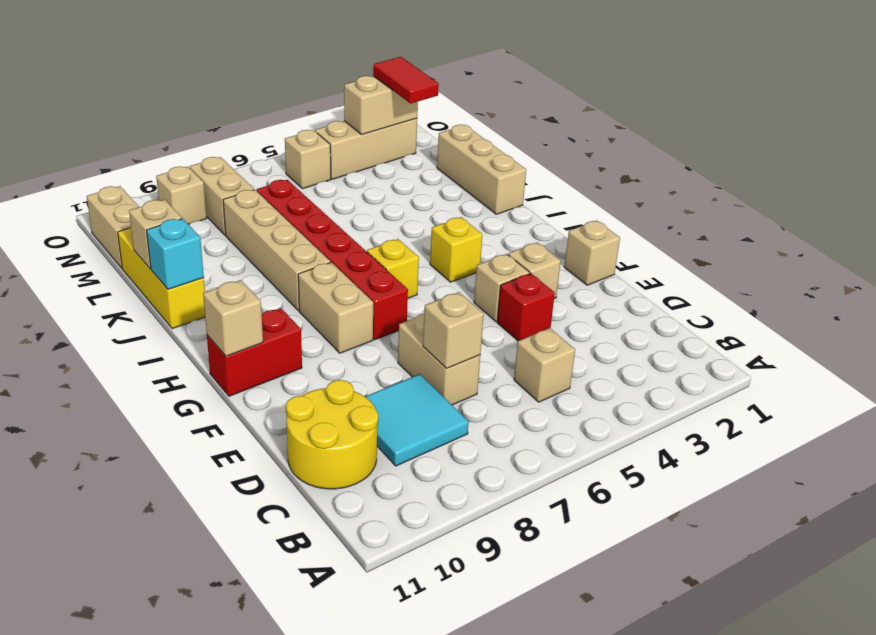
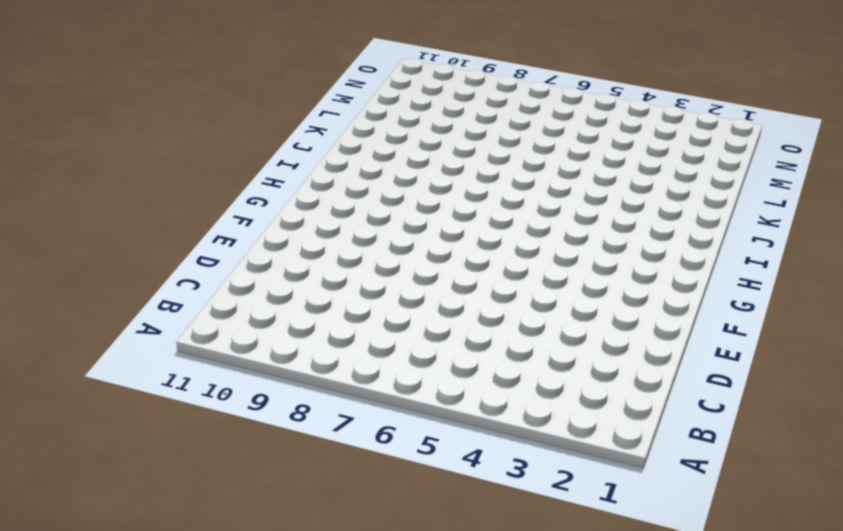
none -> tan 1x1 brick [514,328,575,402]
none -> cyan 2x2 tile [365,374,469,466]
none -> yellow 2x2 round brick [286,380,378,489]

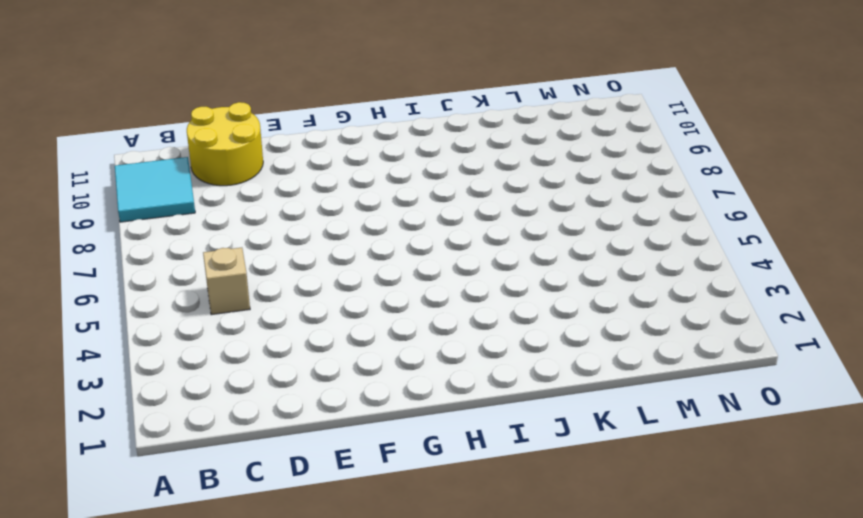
cyan 2x2 tile [115,157,195,222] -> cyan 2x2 tile moved to [365,374,469,466]
none -> tan 1x2 brick [398,314,480,405]
none -> red 1x1 brick [497,273,555,341]
none -> tan 1x1 brick [564,221,620,285]

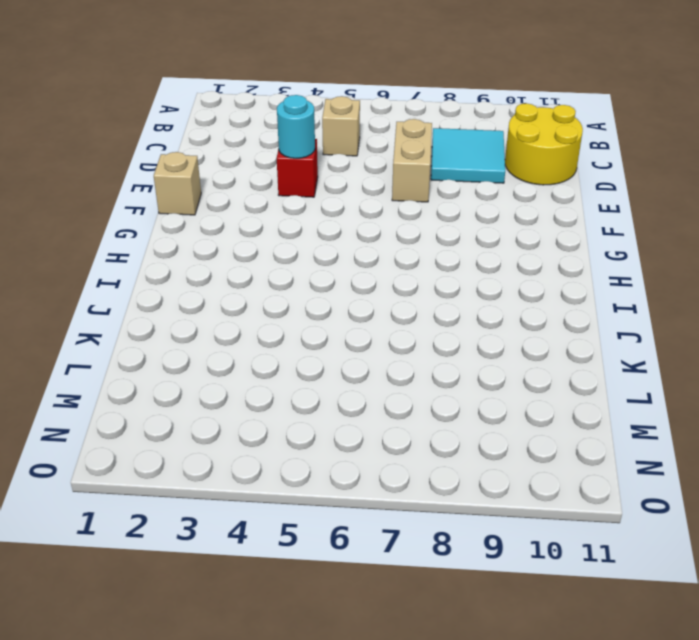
cyan 1x1 round brick [277,95,315,158] -> none
none -> tan 1x1 brick [508,243,561,299]
none -> tan 1x1 brick [474,254,530,322]
none -> red 1x6 brick [256,180,408,340]

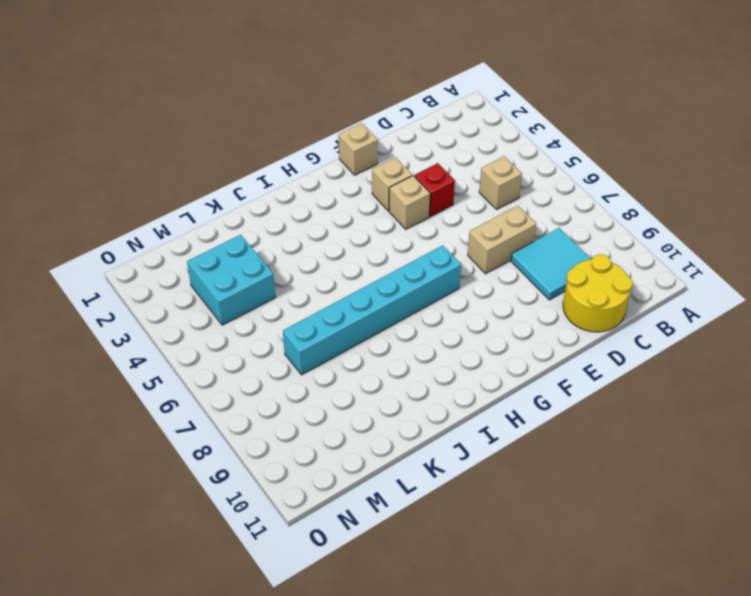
cyan 1x6 brick [283,245,461,375] -> red 1x6 brick [256,180,408,340]
cyan 2x2 brick [187,235,275,325] -> none
none -> tan 1x2 brick [298,262,373,353]
none -> red 1x2 brick [207,308,302,396]
none -> yellow 1x1 brick [430,217,482,282]

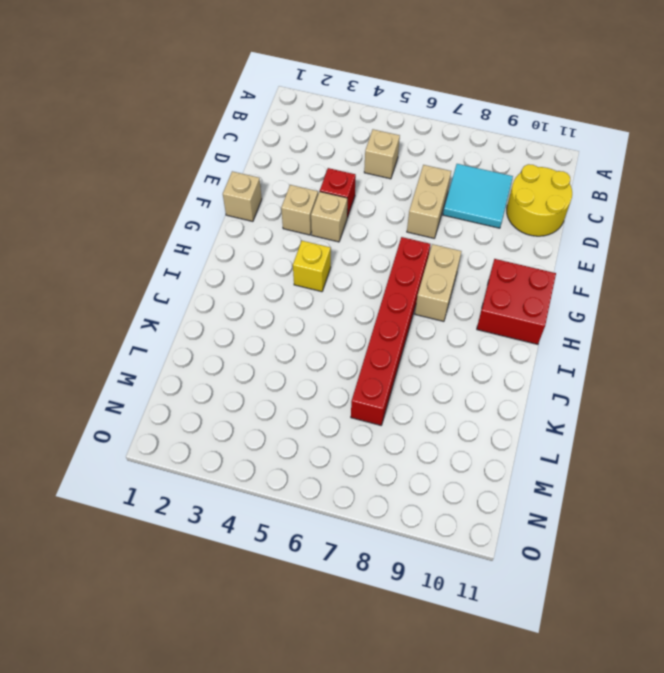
red 2x2 brick [477,259,556,344] -> red 1x2 brick [207,308,302,396]
none -> yellow 1x1 brick [367,239,419,298]
none -> tan 1x4 brick [223,190,330,311]
none -> tan 1x3 brick [437,125,526,214]

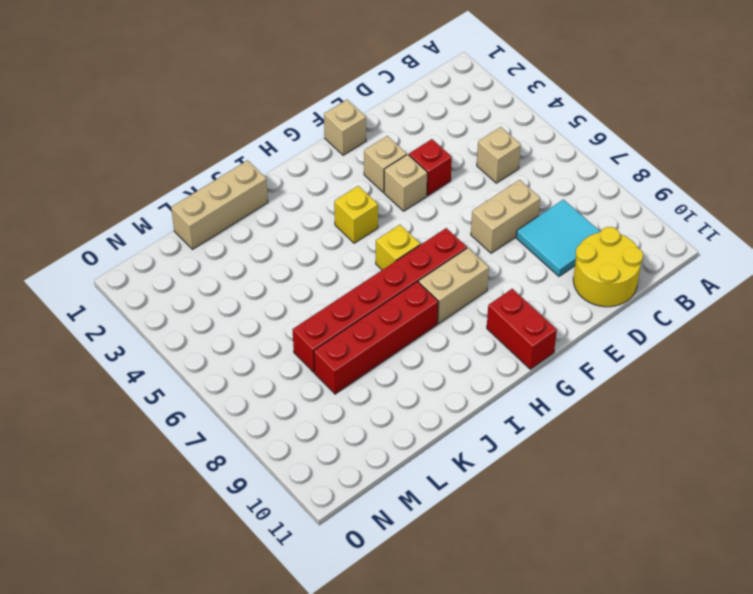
red 1x4 brick [314,282,438,394] -> tan 1x4 brick [223,190,330,311]
none -> yellow 1x3 brick [118,228,205,329]
none -> tan 1x2 brick [190,157,254,235]
none -> tan 1x2 brick [87,186,139,268]

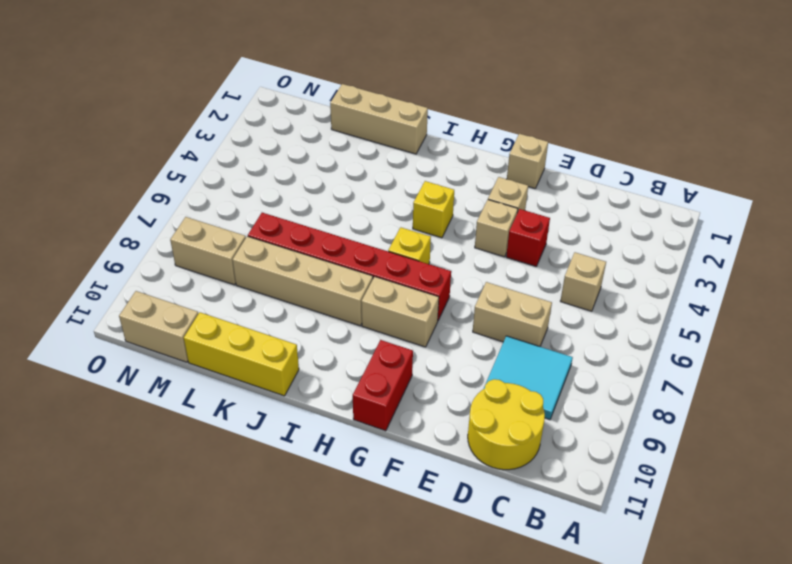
none -> tan 1x3 brick [315,118,417,179]
none -> tan 1x1 brick [285,130,331,189]
none -> tan 1x1 brick [156,167,207,224]

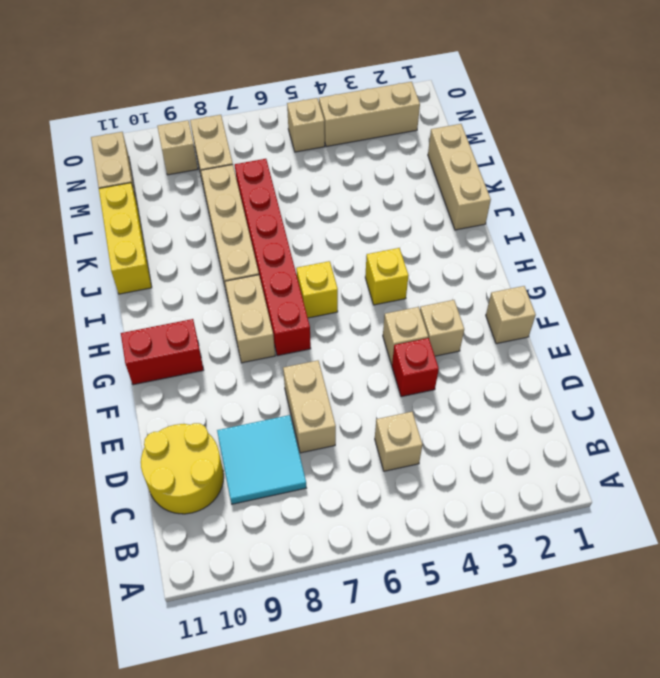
none -> tan 1x1 brick [423,292,484,369]
none -> tan 1x1 brick [203,280,263,356]
none -> cyan 1x1 brick [147,219,204,289]

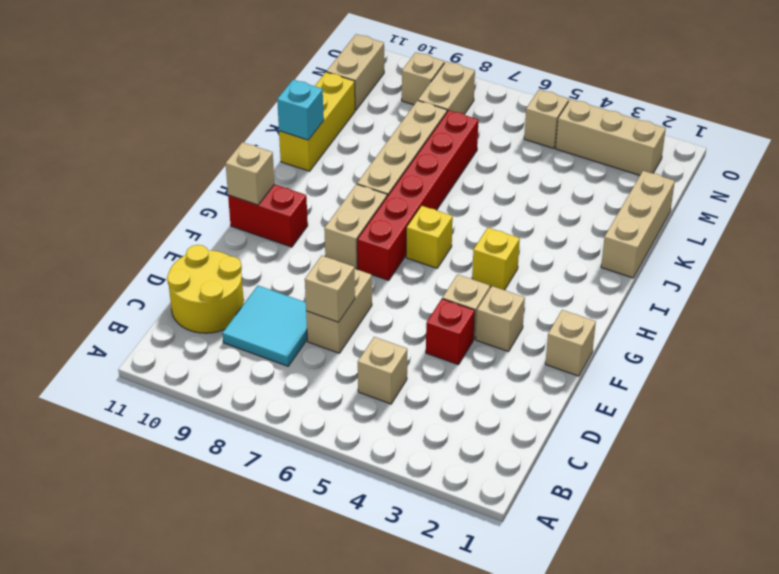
none -> tan 1x1 brick [129,200,182,269]
none -> tan 1x2 brick [344,76,418,135]
none -> red 1x2 tile [373,57,439,104]

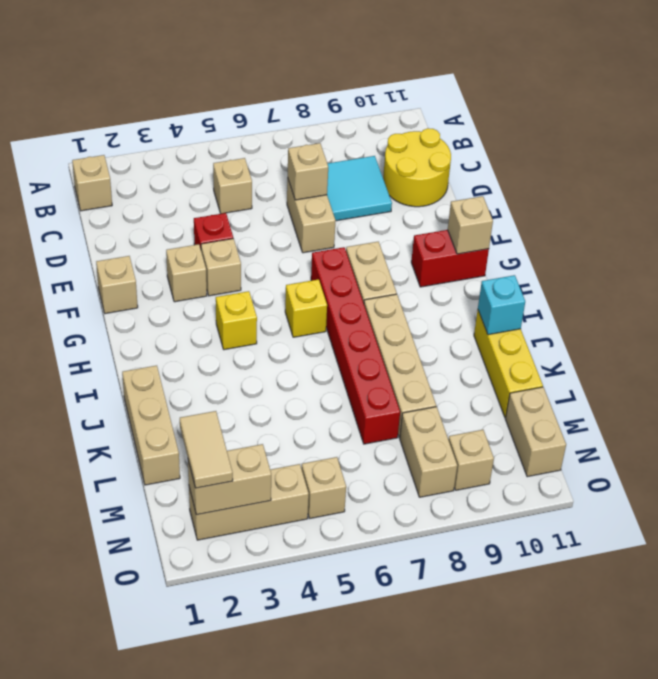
tan 1x1 brick [72,155,112,211] -> tan 1x1 brick moved to [129,200,182,269]
tan 1x2 tile [180,411,233,488] -> red 1x2 tile [373,57,439,104]

